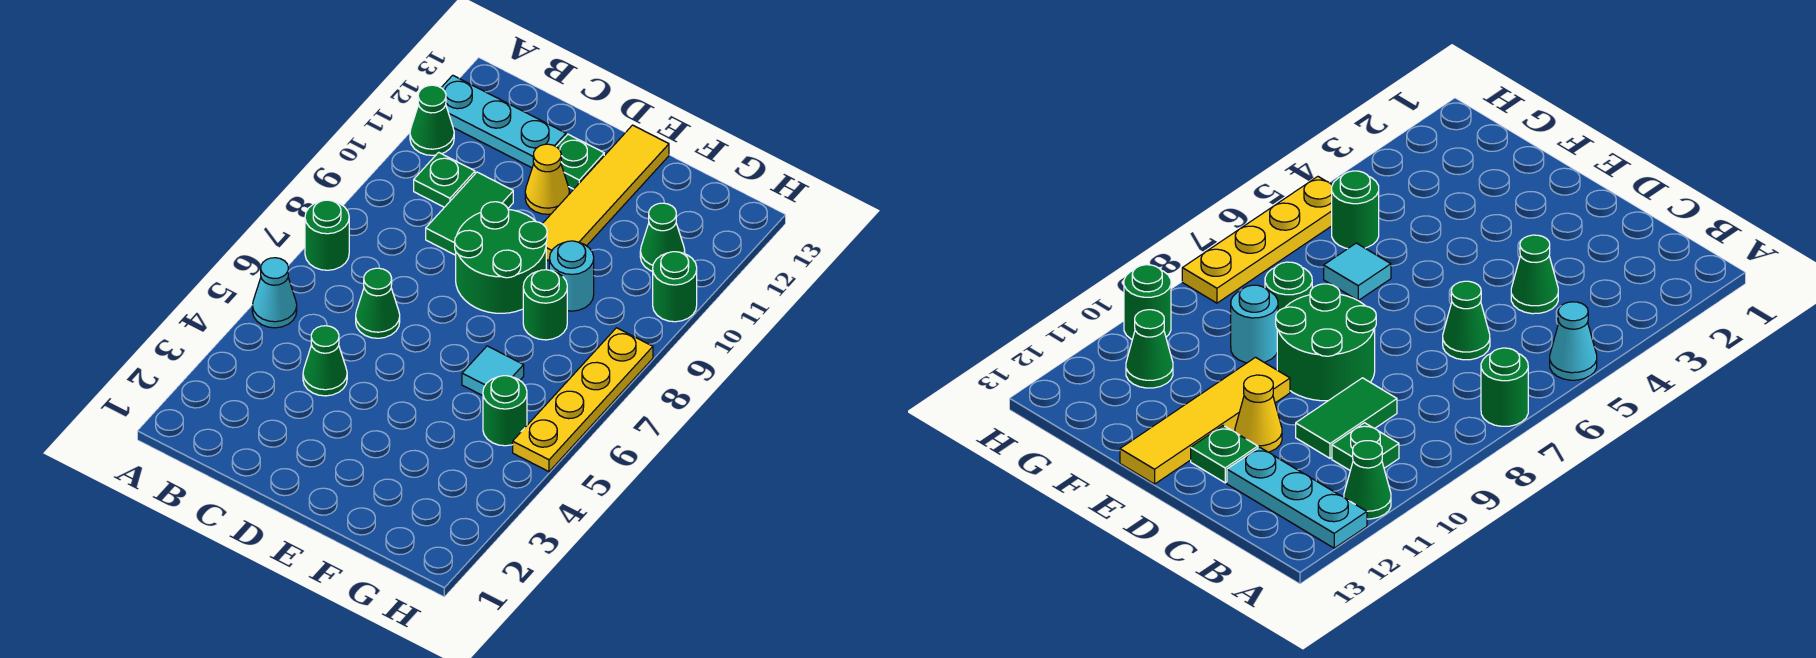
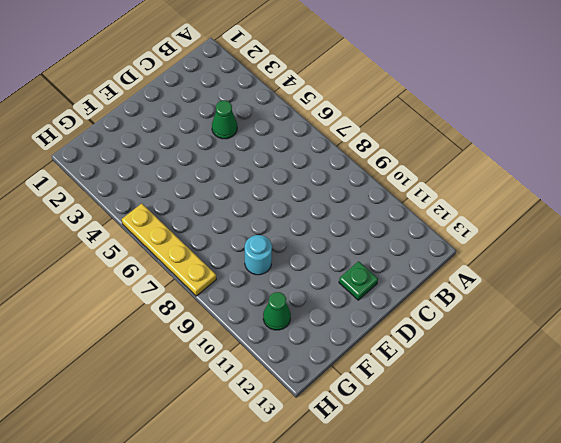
none -> cyan 1x1 cone [252,258,297,328]
none -> green 1x1 round brick [305,200,349,270]
none -> green 1x1 cone [410,85,454,155]

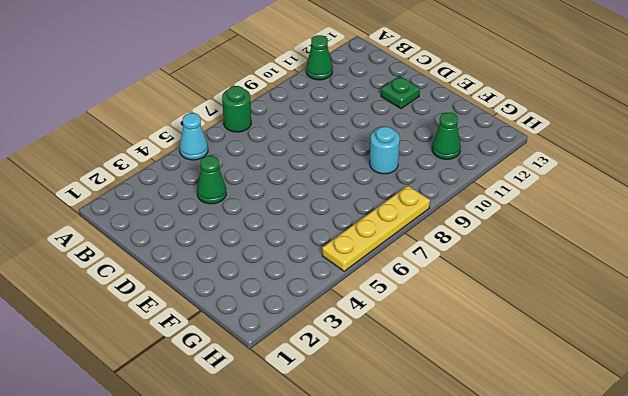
none -> cyan 1x3 plate [441,75,566,168]
none -> green 1x1 plate [414,152,475,207]
none -> green 1x1 cone [356,268,400,338]

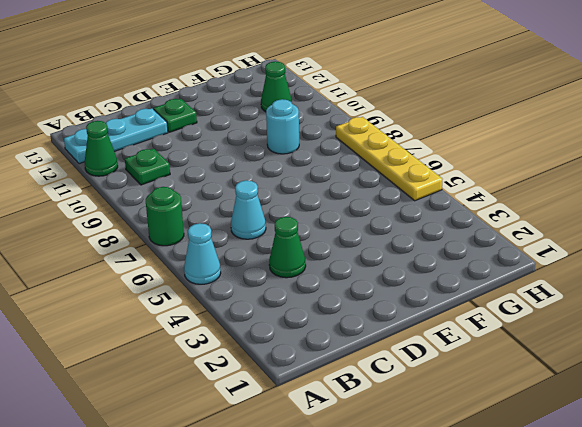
cyan 1x1 cone [231,180,266,239] -> green 1x1 cone [356,268,400,338]
none -> green 1x2 tile [426,172,513,255]
none -> green 2x2 round brick [455,202,547,313]
none -> yellow 1x1 cone [525,144,569,214]

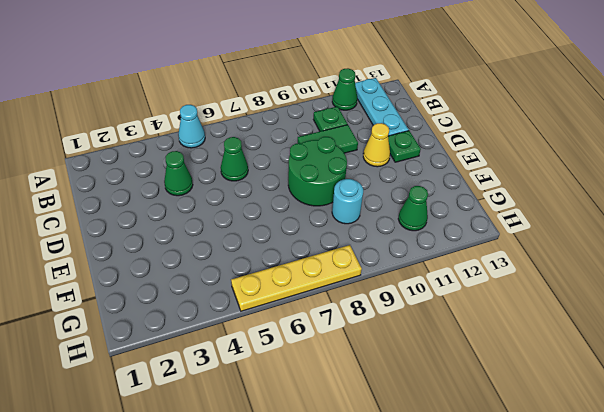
none -> green 1x1 round brick [305,200,349,270]
none -> yellow 1x4 tile [542,125,669,261]
none -> cyan 1x1 tile [462,346,524,396]

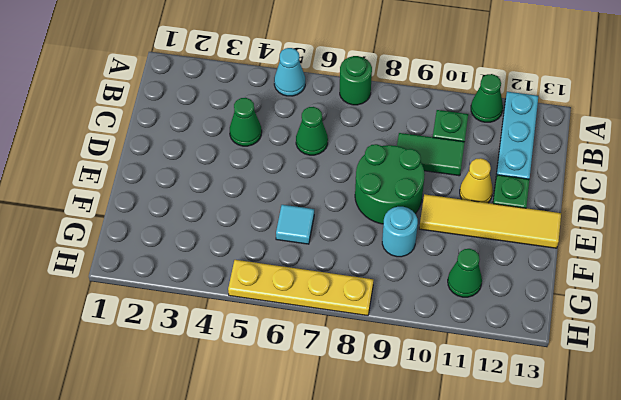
none -> green 1x1 round brick [523,270,567,340]
none -> green 1x1 round brick [483,376,527,446]
none -> green 1x1 round brick [653,252,697,322]

